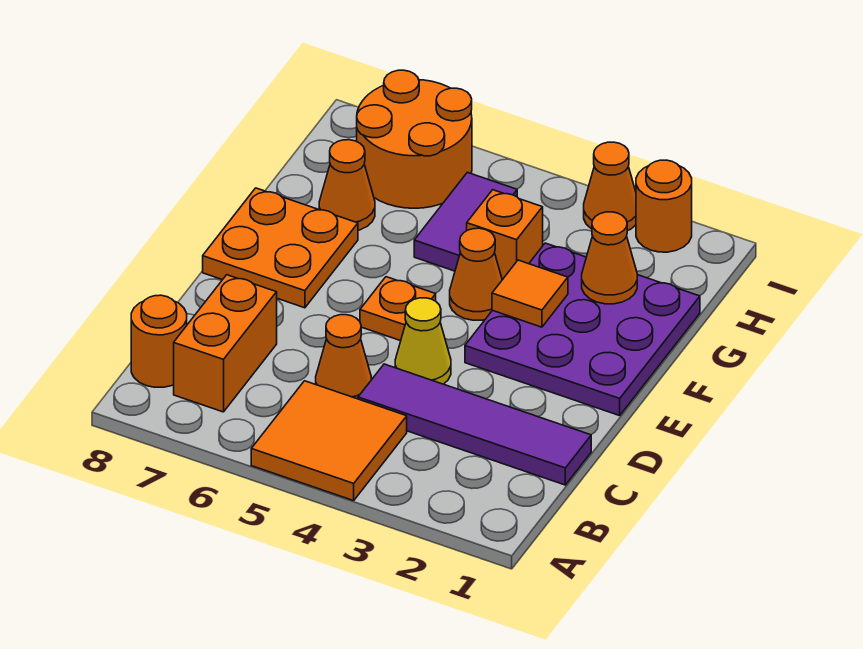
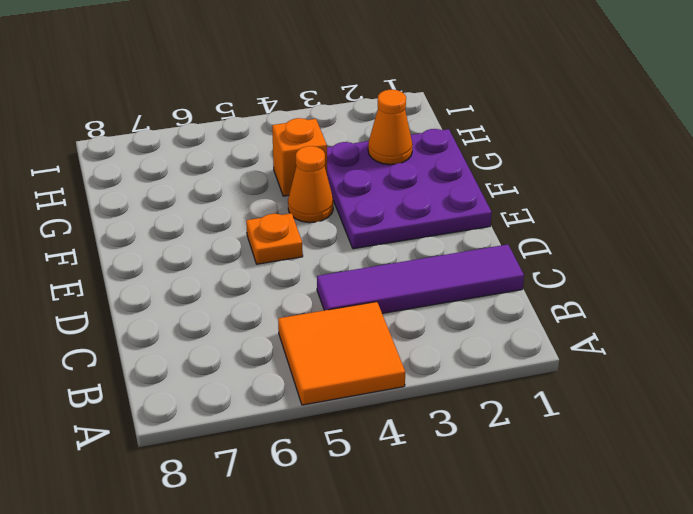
none -> orange 1x2 brick [174,275,277,412]
none -> orange 1x1 round brick [131,295,187,387]
none -> orange 1x1 cone [316,315,371,399]

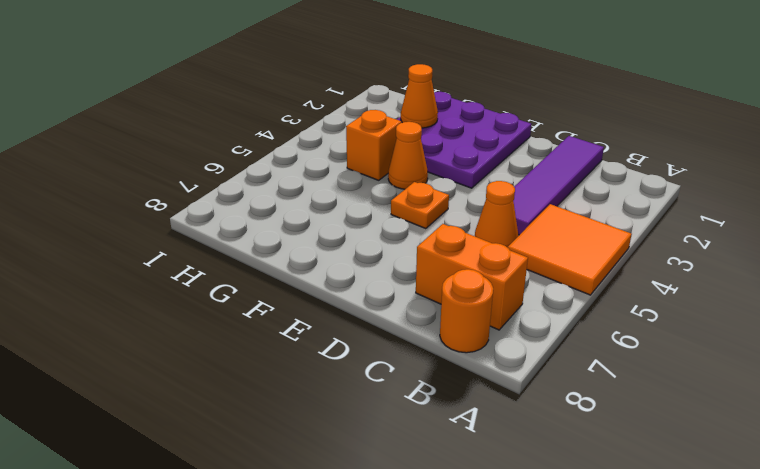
none -> yellow 1x1 cone [395,298,451,384]
none -> orange 2x2 plate [203,188,358,308]
none -> purple 1x2 tile [414,172,517,271]

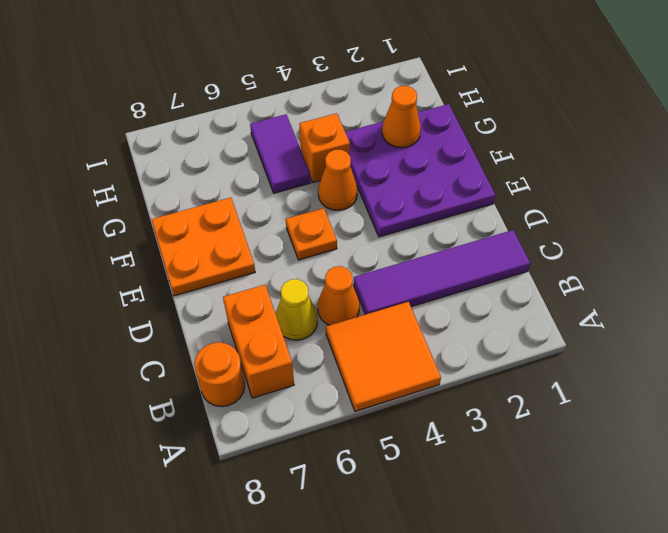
yellow 1x1 cone [276,279,318,340] -> yellow 1x1 cone moved to [395,298,451,384]
none -> orange 1x1 cone [319,140,375,230]
none -> orange 2x2 round brick [357,70,472,208]
none -> orange 1x1 round brick [636,160,692,252]

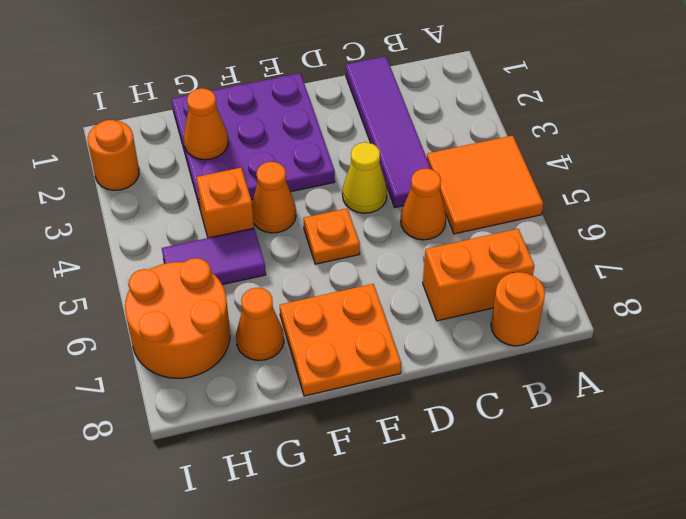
none -> orange 1x1 cone [584,142,636,231]
none -> orange 1x1 tile [492,260,568,327]

